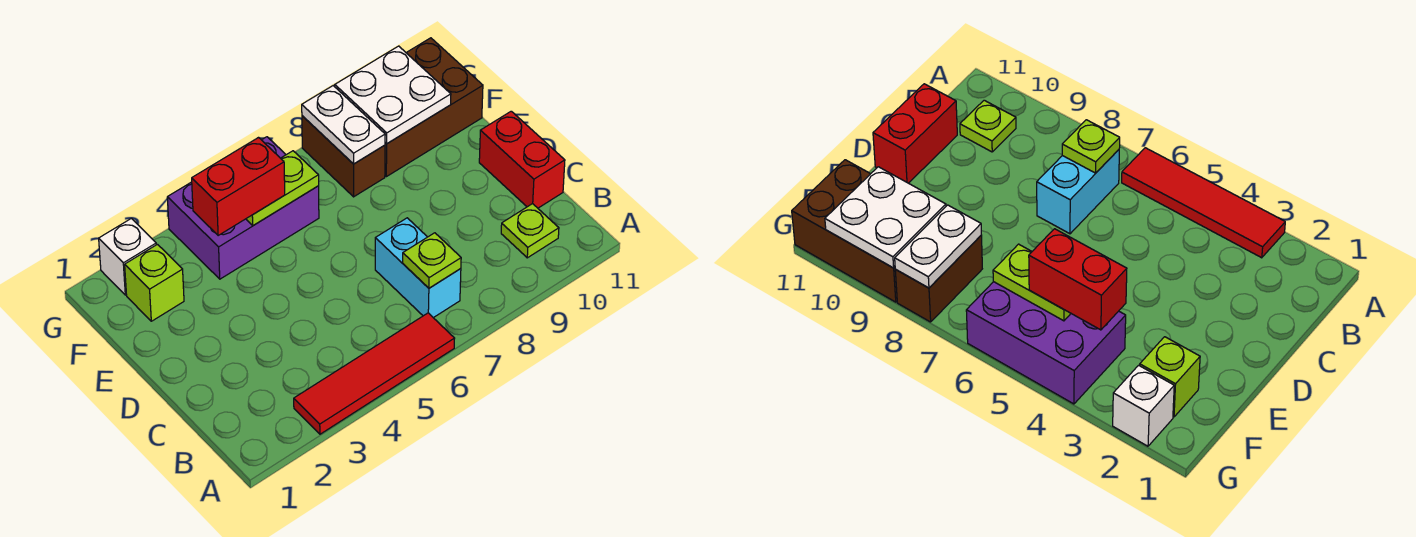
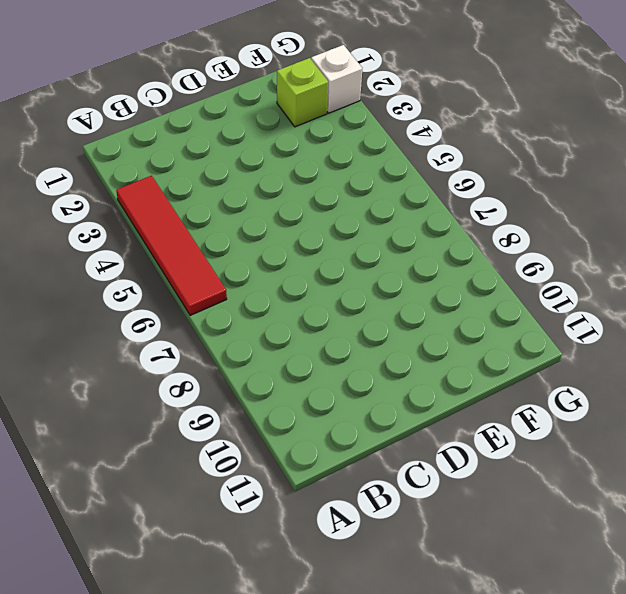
none -> cyan 1x2 brick [375,218,461,318]
none -> lime 1x1 plate [501,204,559,258]
none -> red 1x2 brick [479,111,565,208]

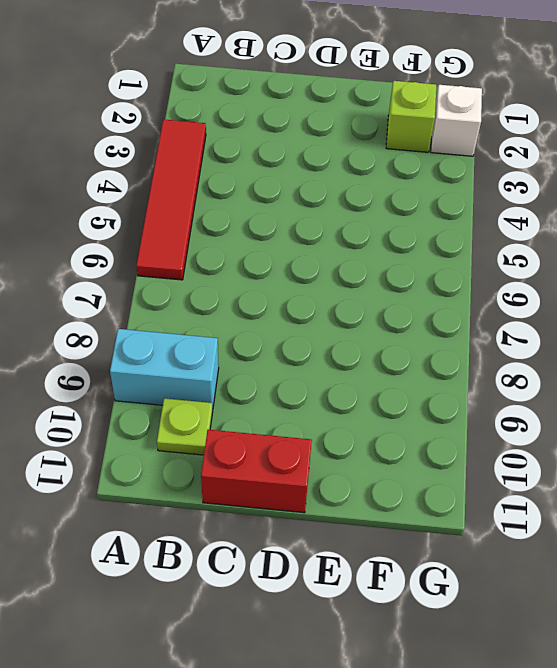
cyan 1x2 brick [110,329,219,410] -> cyan 1x2 brick moved to [375,218,461,318]
none -> purple 2x3 brick [167,137,319,279]
none -> brown 1x2 brick [302,116,385,197]
none -> brown 2x3 brick [385,38,483,177]

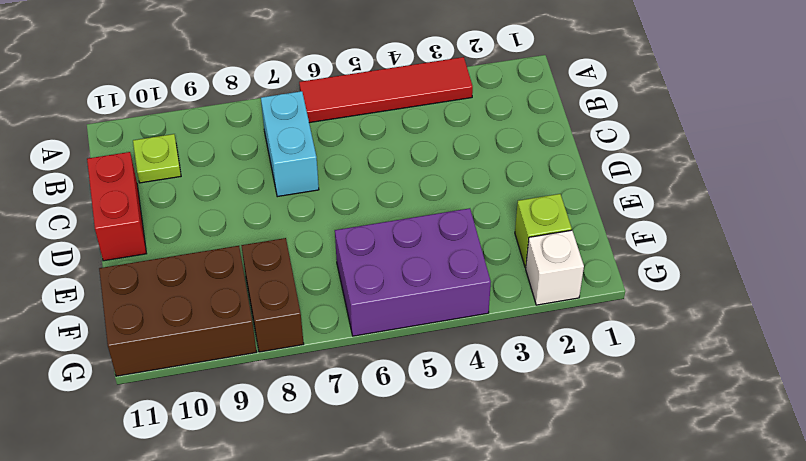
none -> lime 1x1 plate [403,233,461,288]
none -> lime 1x2 plate [246,151,319,225]
none -> white 1x2 plate [302,86,385,164]

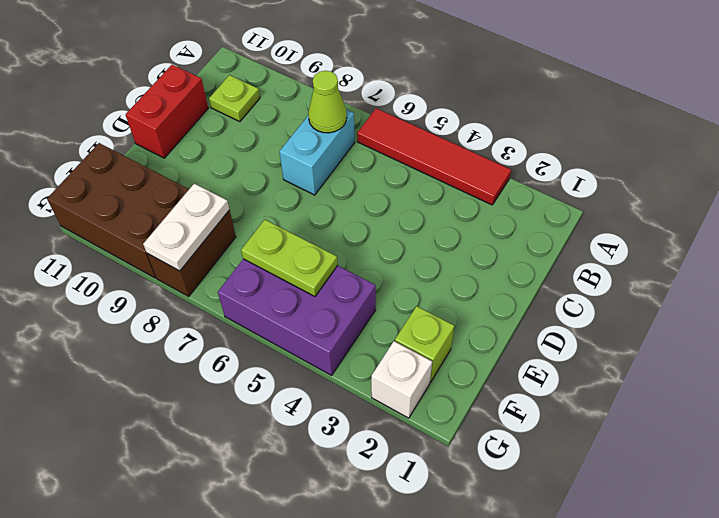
lime 1x1 cone [308,71,347,133] -> lime 1x1 plate [403,233,461,288]
none -> white 2x2 plate [335,46,451,144]
none -> red 1x2 brick [192,138,285,235]

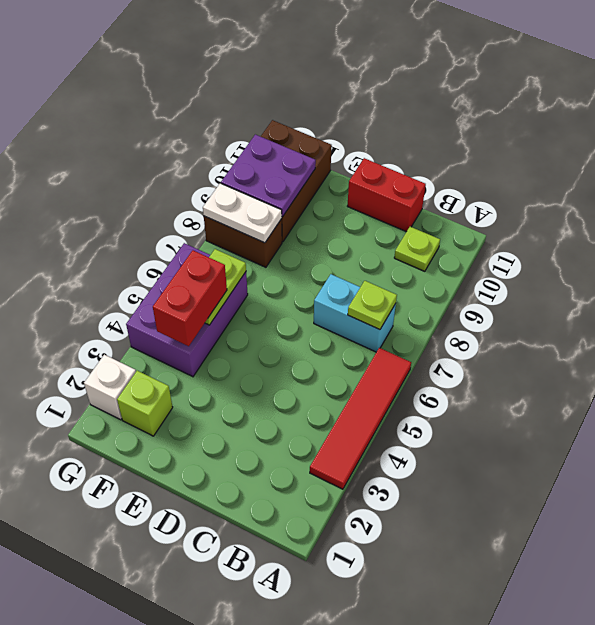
purple 2x2 plate [221,134,316,217] -> white 2x2 plate [335,46,451,144]

